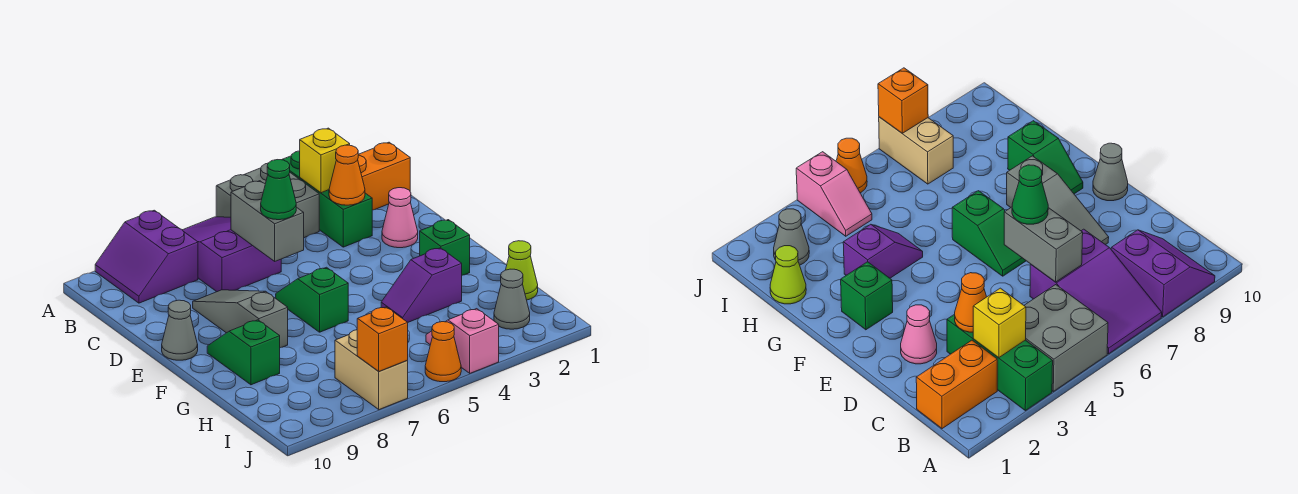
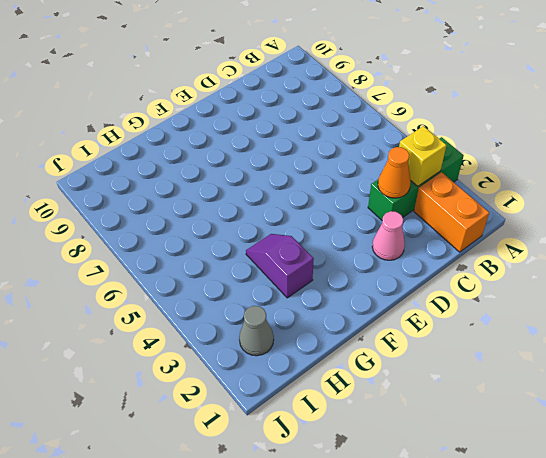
none -> grey 2x2 brick [216,163,319,238]
none -> purple 2x3 slope [183,217,281,292]
none -> purple 2x2 slope [95,210,198,303]

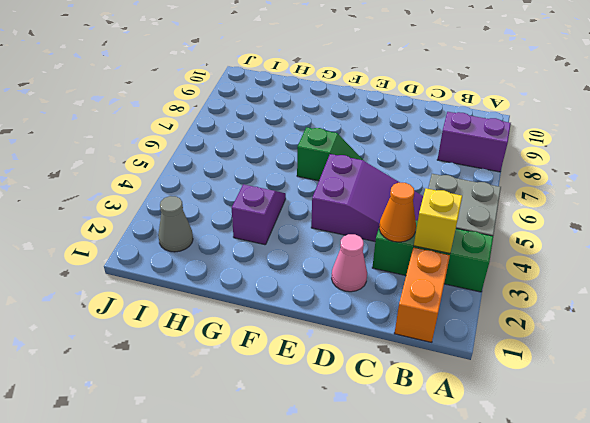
purple 2x3 slope [311,154,423,241] -> purple 2x3 slope moved to [183,217,281,292]
none -> grey 1x3 slope [193,290,288,348]
none -> grey 1x1 cone [162,300,198,360]
none -> green 1x1 brick [420,220,470,275]

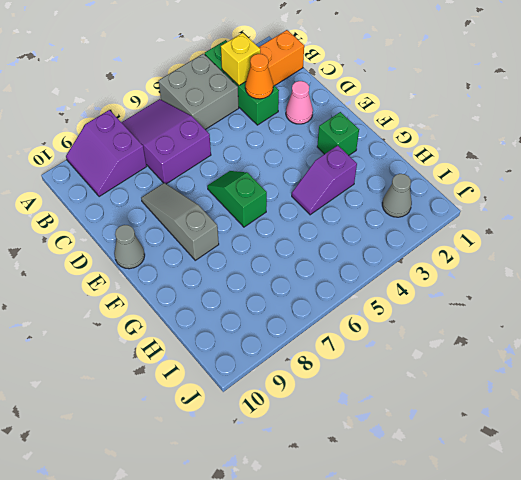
none -> green 1x2 slope [207,320,280,385]
none -> lime 1x1 cone [506,241,538,300]
none -> pink 1x2 slope [426,309,499,373]

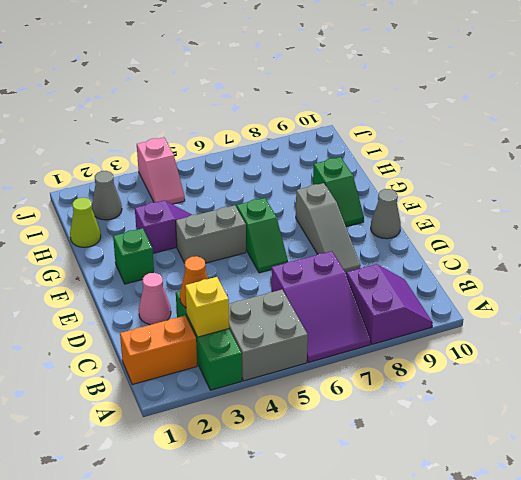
grey 1x2 brick [176,205,246,263] -> grey 1x2 brick turned to [231,181,304,261]
none -> tan 1x2 brick [335,330,408,410]
none -> orange 1x1 cone [425,322,461,382]
none -> orange 1x1 brick [357,307,408,371]

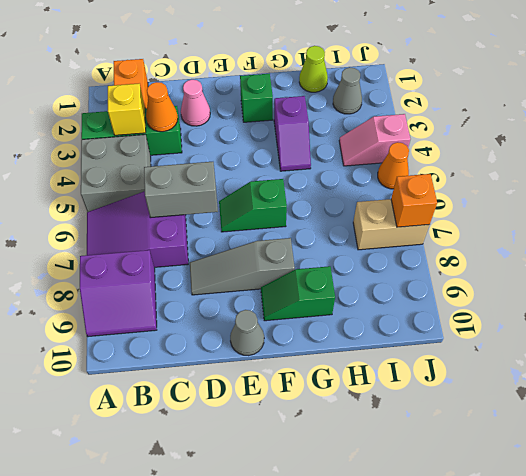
none -> green 1x1 cone [261,160,296,220]

